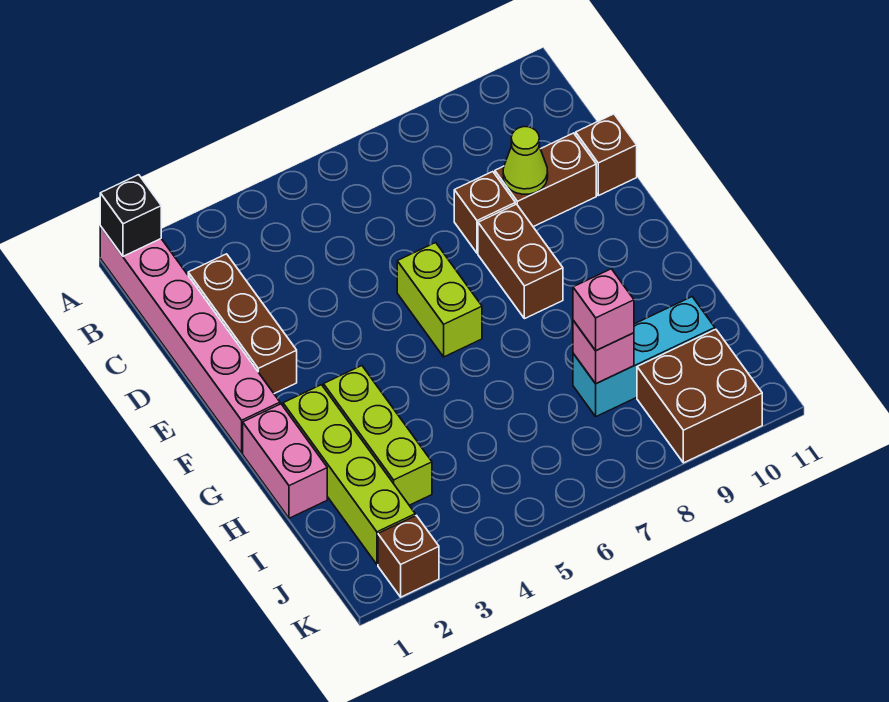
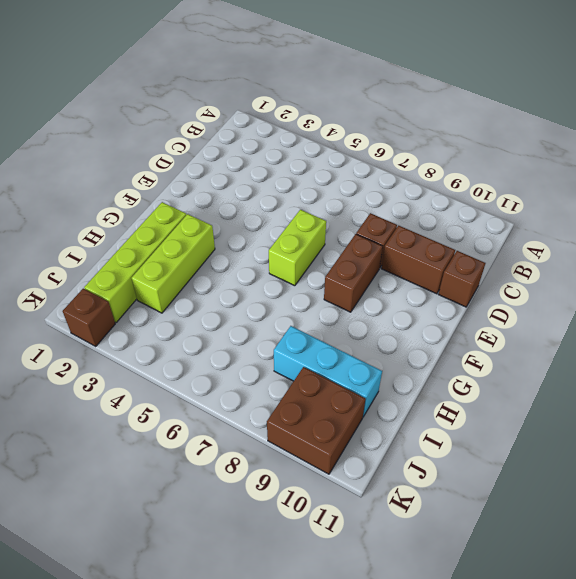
none -> pink 1x6 brick [100,226,280,453]
none -> brown 1x3 brick [188,254,297,394]
none -> pink 1x2 brick [243,404,327,518]

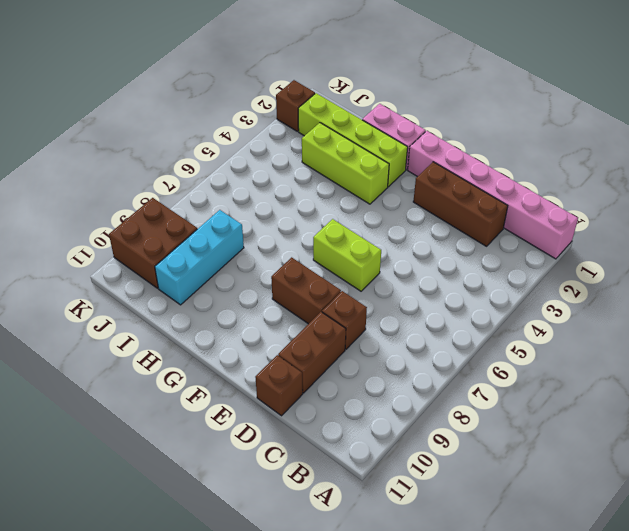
none -> black 1x1 brick [100,175,161,256]
none -> lime 1x1 cone [503,127,548,194]
none -> pink 1x1 brick [573,320,634,384]

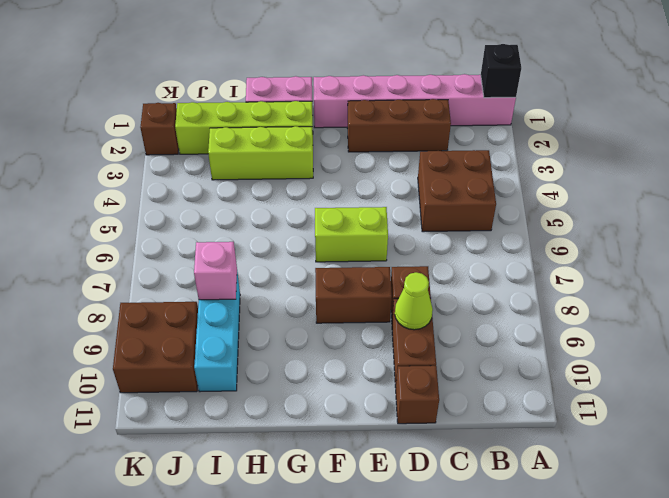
brown 2x2 brick [418,150,496,232] -> none
none -> pink 1x1 brick [573,269,634,351]

